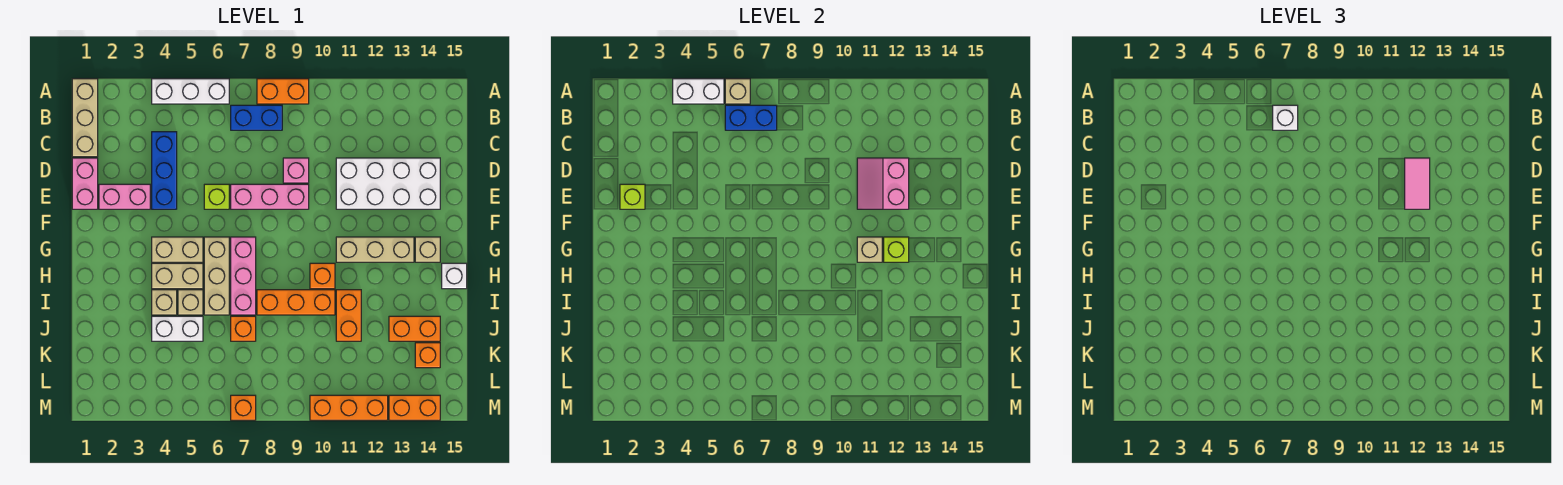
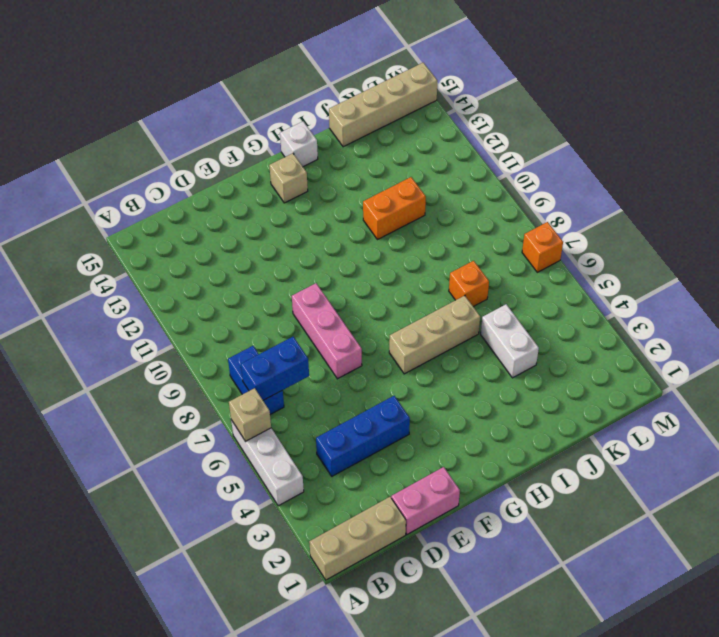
blue 1x2 brick [241,337,309,400] -> blue 1x2 brick turned to [725,105,777,130]
tan 1x4 brick [329,63,437,147] -> none
none -> orange 1x2 brick [257,79,309,104]
none -> pink 1x1 brick [283,158,309,183]
none -> white 2x4 brick [336,158,440,209]
none -> pink 1x2 brick [99,184,150,209]

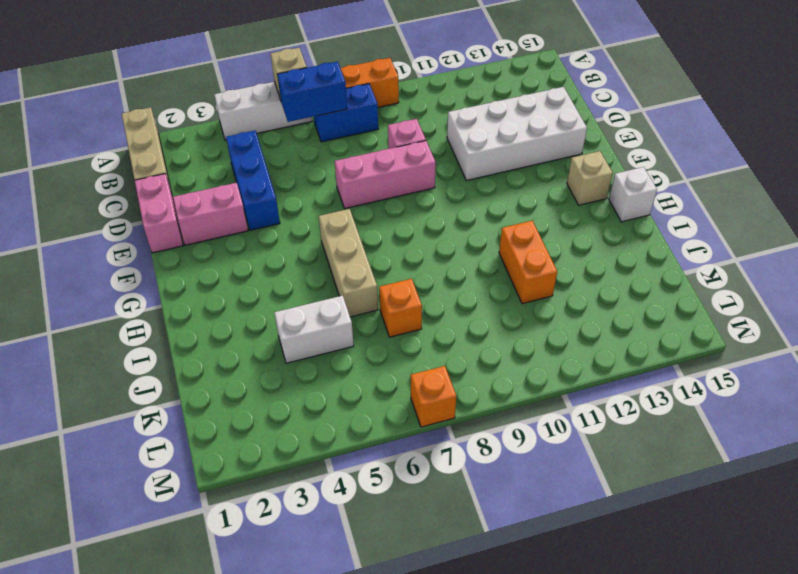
none -> lime 1x1 brick [204,184,229,209]
none -> tan 1x2 brick [152,237,203,262]
none -> pink 1x3 brick [231,237,256,315]
none -> tan 1x3 brick [336,237,414,262]

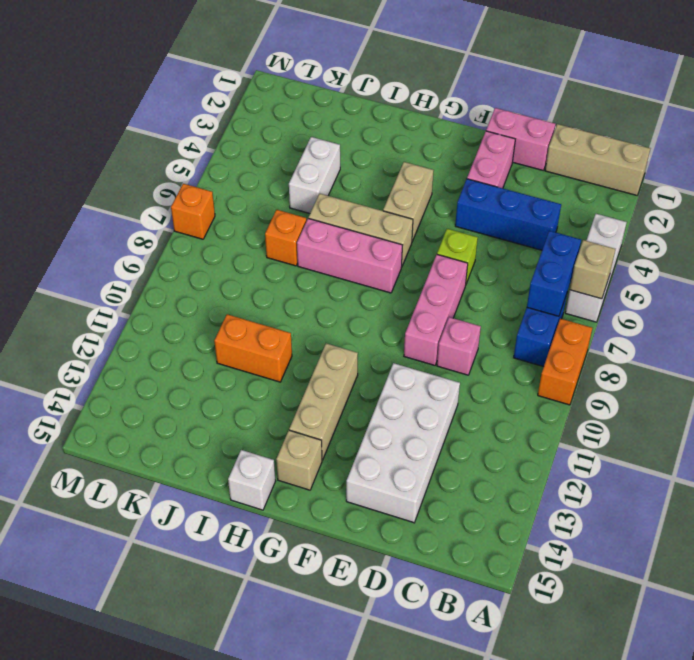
none -> tan 1x2 brick [152,263,203,289]
none -> orange 1x1 brick [310,263,335,289]
none -> tan 1x1 brick [152,290,177,315]
none -> tan 1x1 brick [178,290,203,315]

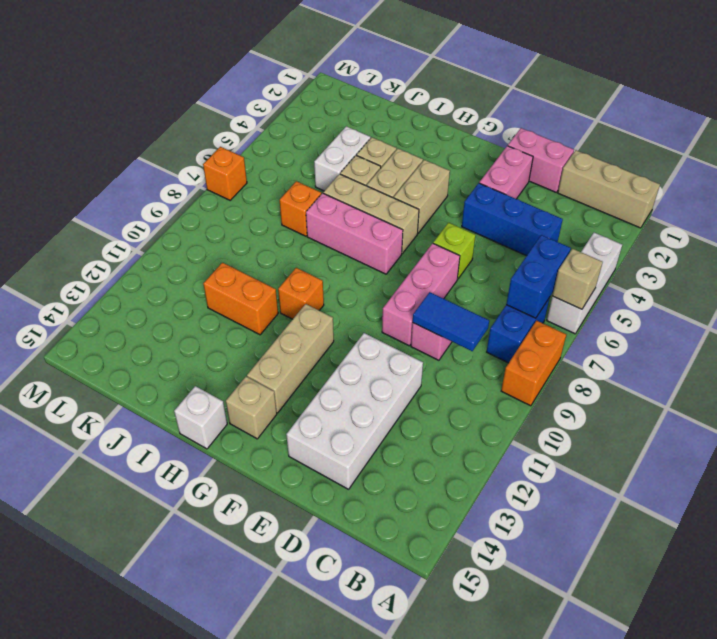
blue 1x2 tile [413,292,489,351] -> none
none -> orange 1x3 brick [257,290,335,315]
none -> orange 1x2 brick [389,316,440,341]
none -> orange 1x1 brick [415,343,440,368]
none -> orange 1x3 brick [310,395,388,420]

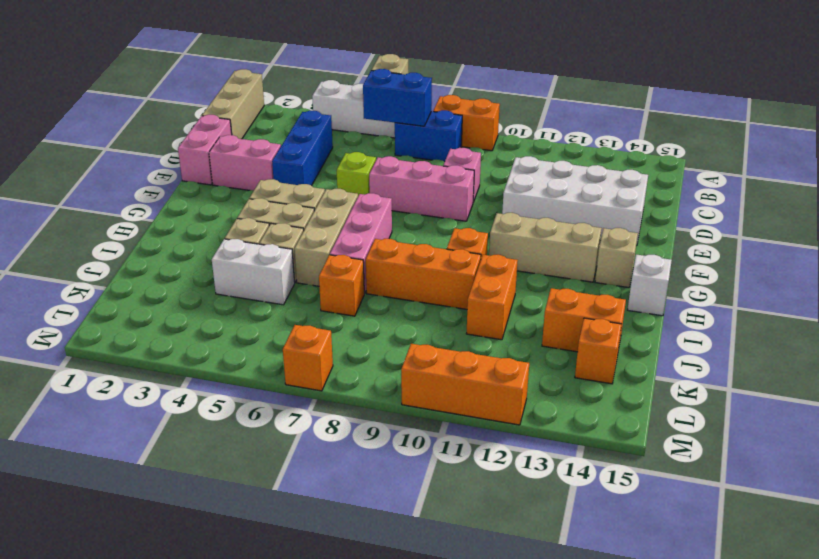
none -> orange 1x2 brick [389,395,440,420]
none -> white 1x2 brick [673,79,724,104]
none -> pink 2x2 slope [857,158,909,209]
none -> lime 1x1 brick [620,184,645,209]

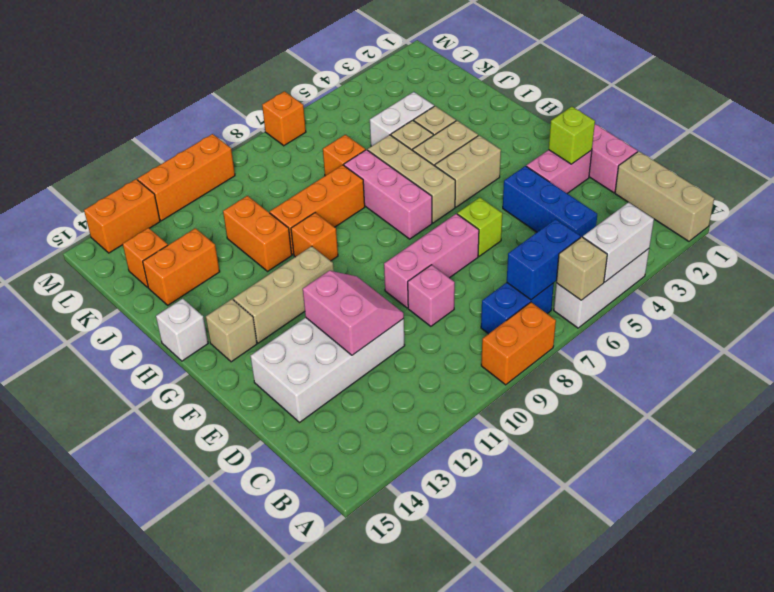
none -> tan 1x1 brick [857,237,882,262]
none -> lime 1x1 brick [884,237,909,262]
none -> white 1x1 brick [1273,105,1298,130]
none -> pink 1x2 tile [1405,158,1430,209]

